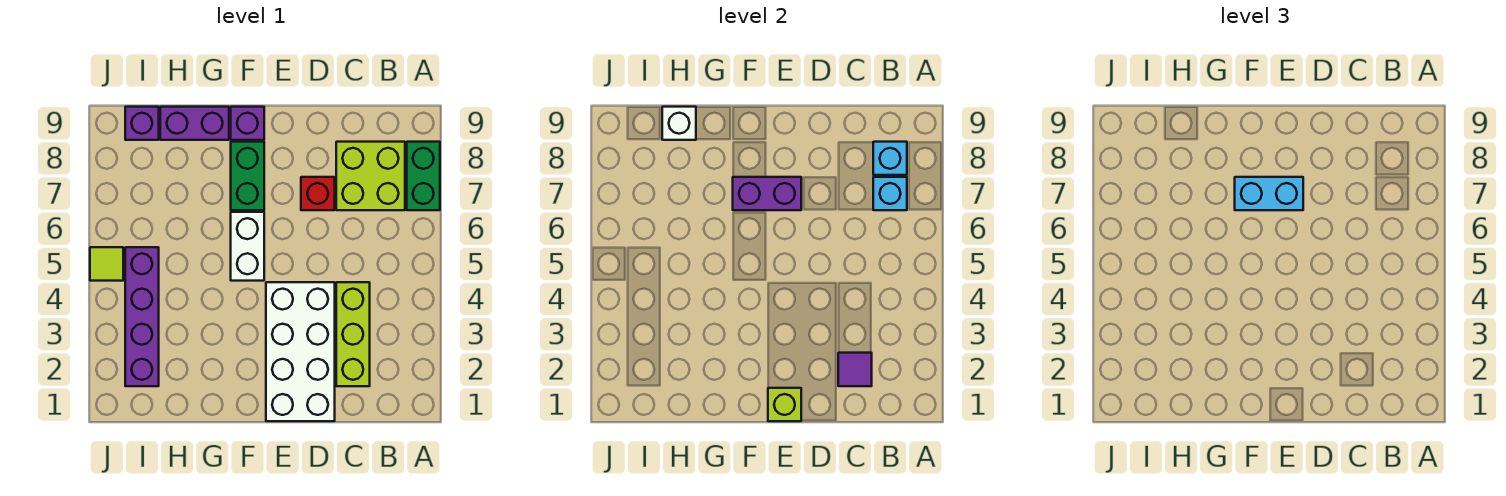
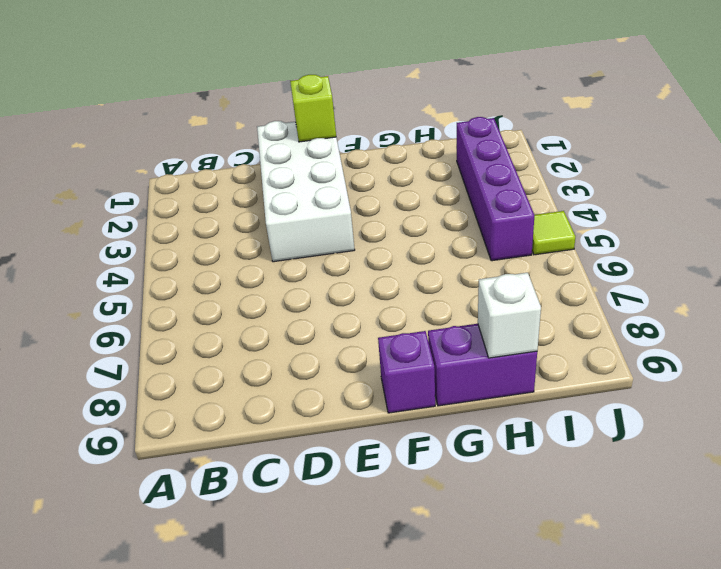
none -> green 1x2 brick [407,142,440,210]
none -> lime 2x2 brick [336,142,405,210]
none -> lime 1x3 brick [336,282,370,386]

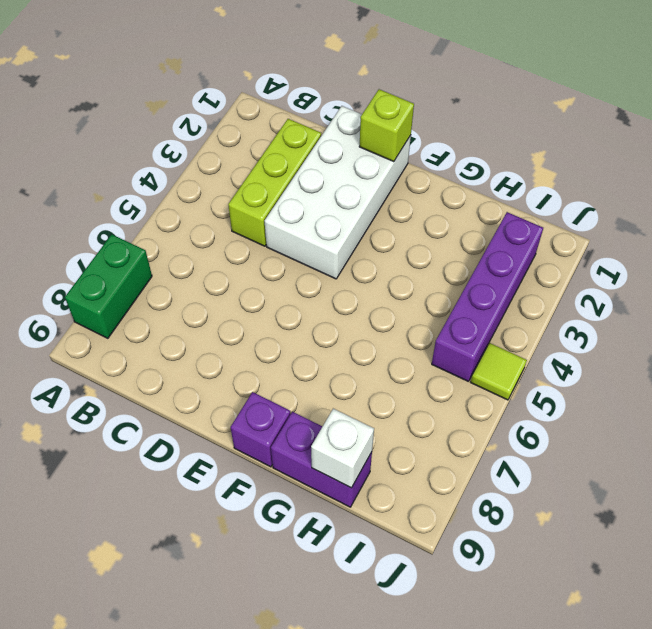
none -> lime 2x2 brick [336,142,405,210]
none -> red 1x1 brick [301,177,335,210]
none -> white 1x2 brick [231,212,264,281]

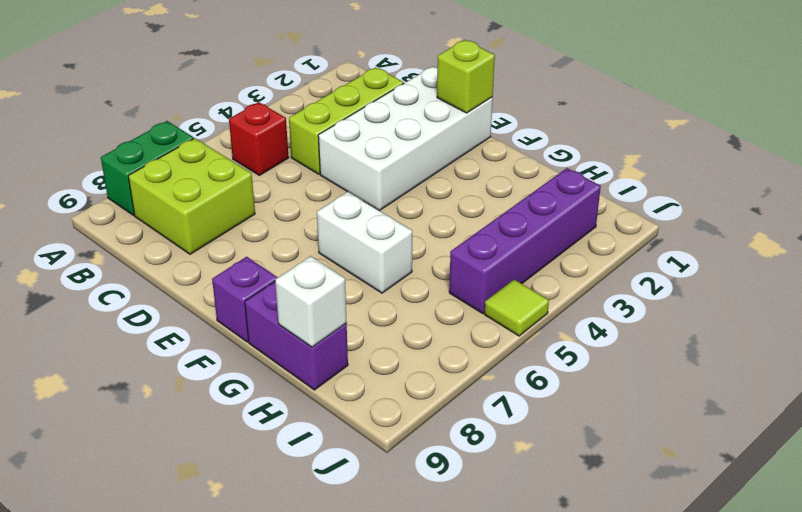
red 1x1 brick [229,102,289,175] -> red 1x1 brick moved to [301,177,335,210]
white 1x2 brick [317,192,412,293] -> white 1x2 brick turned to [231,212,264,281]
none -> green 1x2 brick [231,142,264,210]
none -> purple 1x1 brick [125,107,159,140]
none -> cyan 1x1 brick [873,177,907,210]

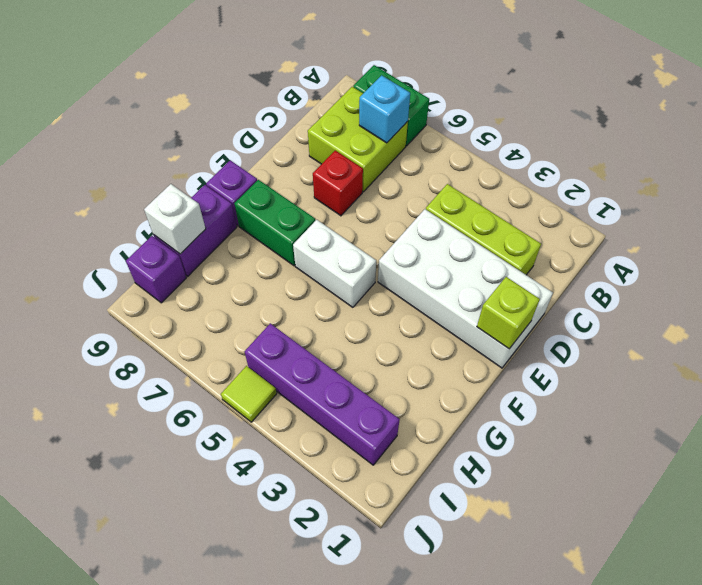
none -> cyan 1x1 brick [873,142,907,175]
none -> purple 1x1 tile [838,353,872,386]
none -> purple 1x2 brick [733,177,801,210]

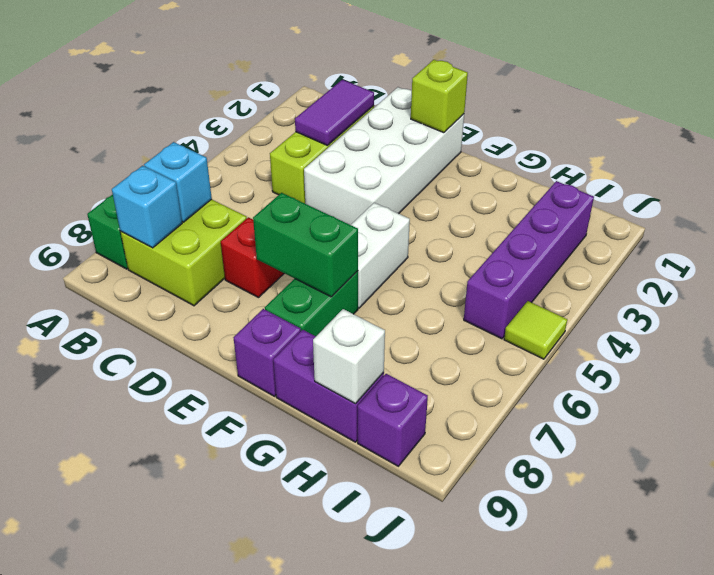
purple 1x2 tile [295,80,374,146] -> purple 1x1 tile [838,353,872,386]
green 1x2 brick [253,193,358,297] -> purple 1x2 brick [733,177,801,210]
none -> cyan 1x2 brick [1235,177,1303,210]

